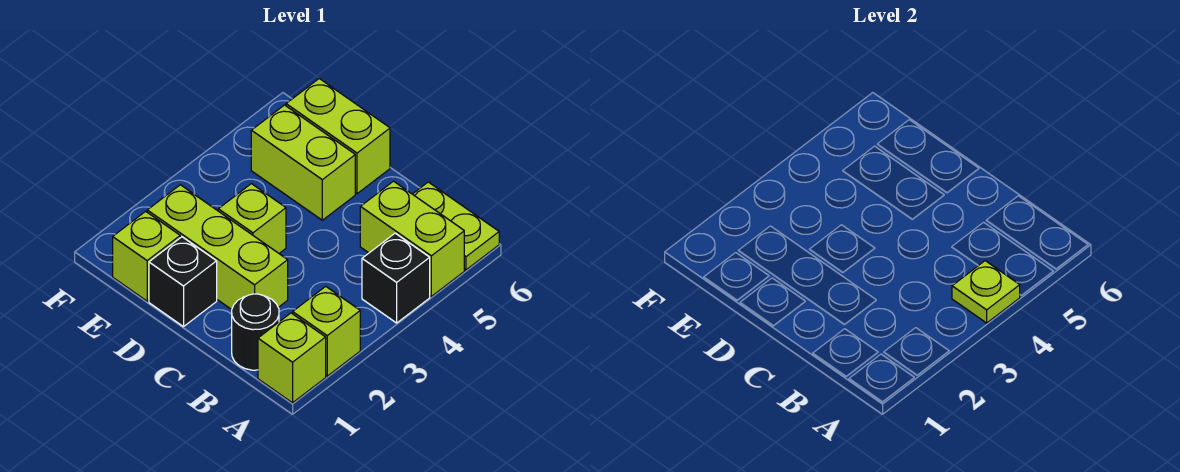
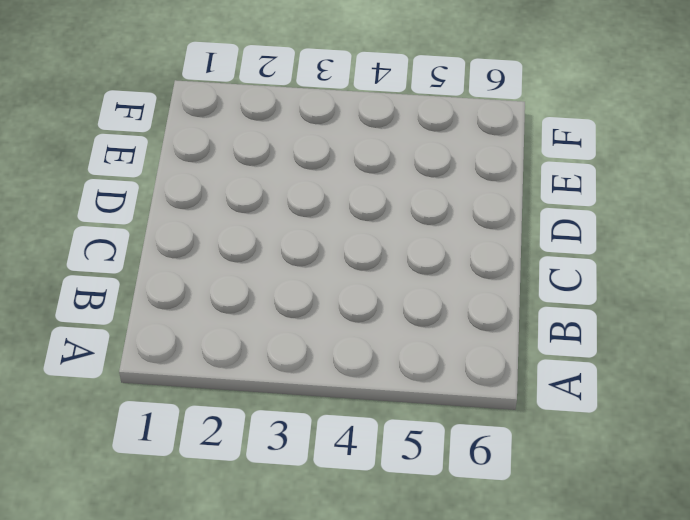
none -> lime 1x1 brick [258,313,326,403]
none -> lime 1x1 brick [293,286,360,376]
none -> black 1x1 brick [362,233,430,323]

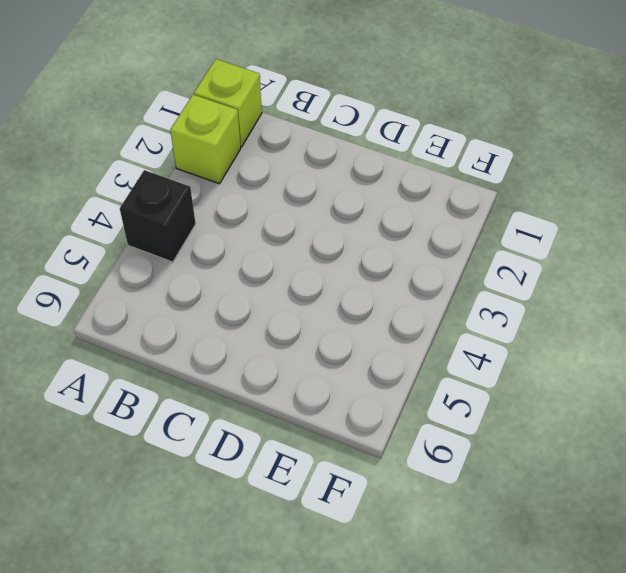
none -> lime 1x2 brick [360,181,464,296]
none -> lime 1x2 plate [413,182,499,270]
none -> black 1x1 round brick [232,294,279,370]

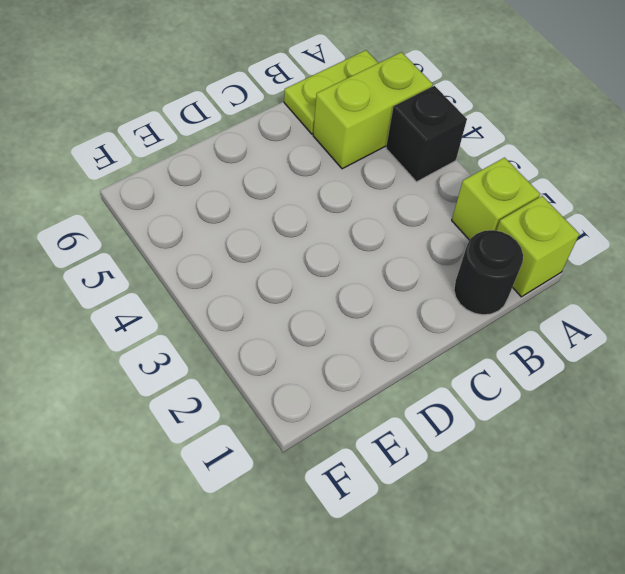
none -> lime 1x3 brick [147,185,288,310]
none -> black 1x1 brick [149,237,217,327]
none -> lime 1x1 brick [218,184,286,253]

